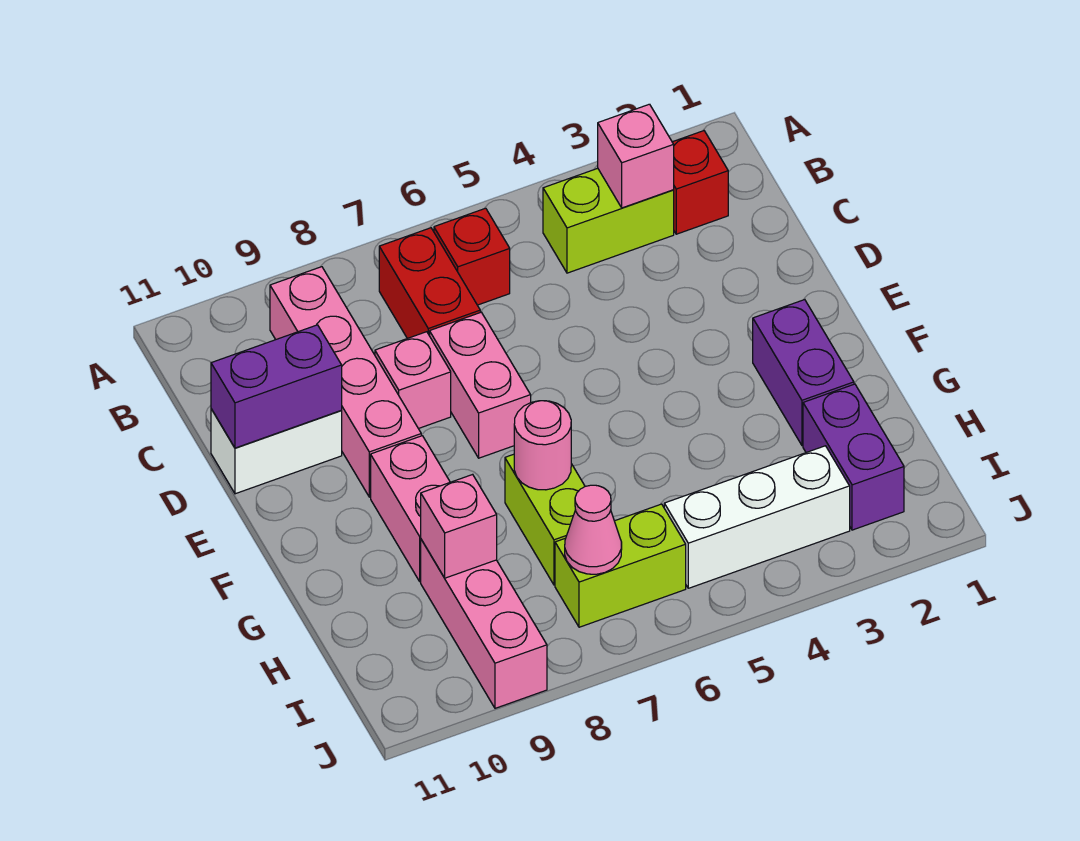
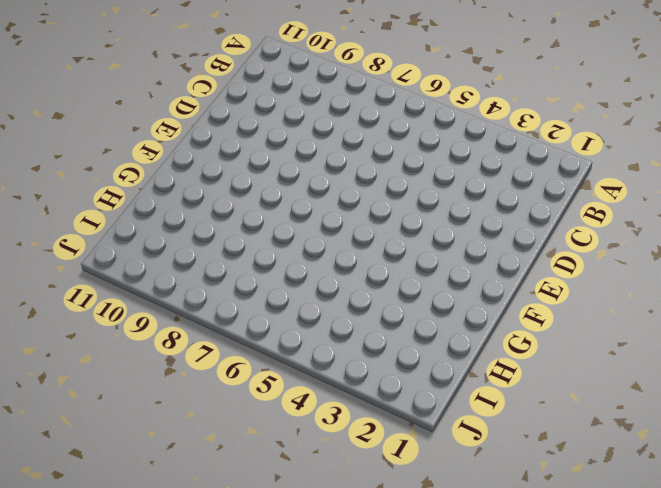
none -> red 1x1 brick [672,131,728,234]
none -> lime 1x2 brick [543,168,674,273]
none -> red 1x1 brick [434,208,510,305]

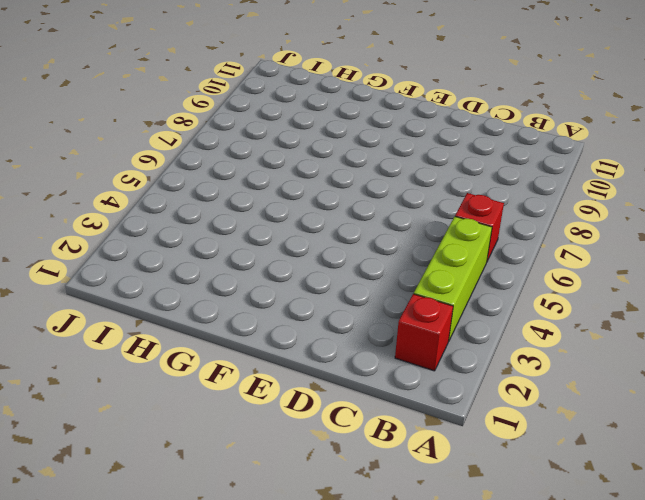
lime 1x3 brick [414,217,492,342] -> lime 1x2 brick [543,168,674,273]
none -> red 1x2 brick [379,228,480,339]
none -> pink 1x4 brick [270,267,421,497]
none -> pink 1x2 brick [430,312,531,458]

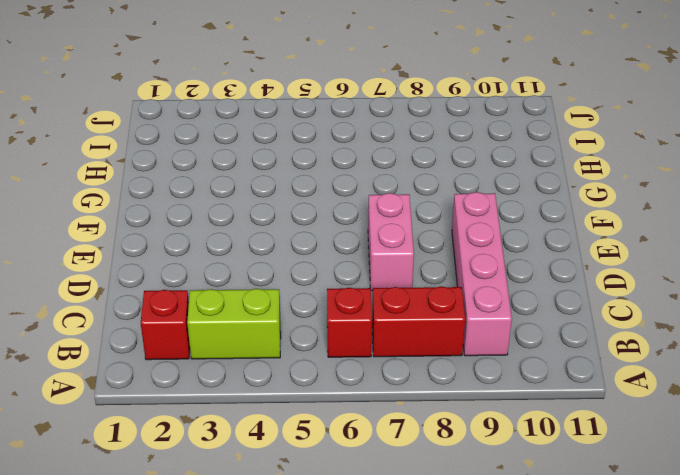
red 1x2 brick [372,286,465,357] -> red 1x2 brick turned to [379,228,480,339]
none -> pink 1x1 brick [375,332,451,429]
none -> white 1x2 brick [211,409,342,494]
none -> purple 1x2 brick [753,300,854,445]

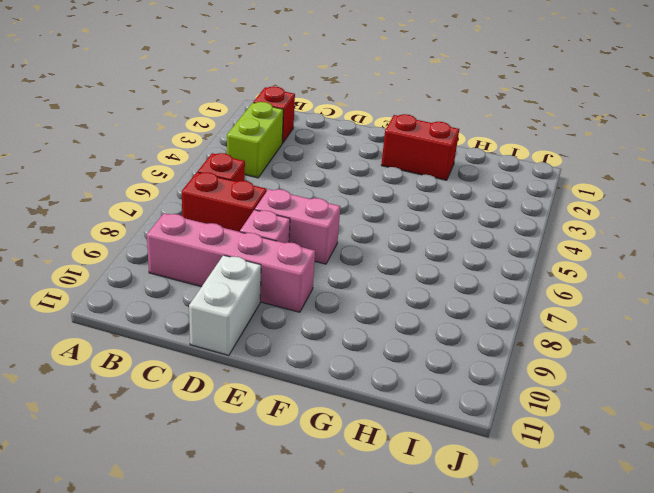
red 1x2 brick [381,114,459,180] -> purple 1x2 brick [753,300,854,445]
none -> pink 1x2 brick [371,436,450,581]
none -> lime 1x2 brick [505,454,585,585]
none -> purple 1x2 brick [803,384,904,530]

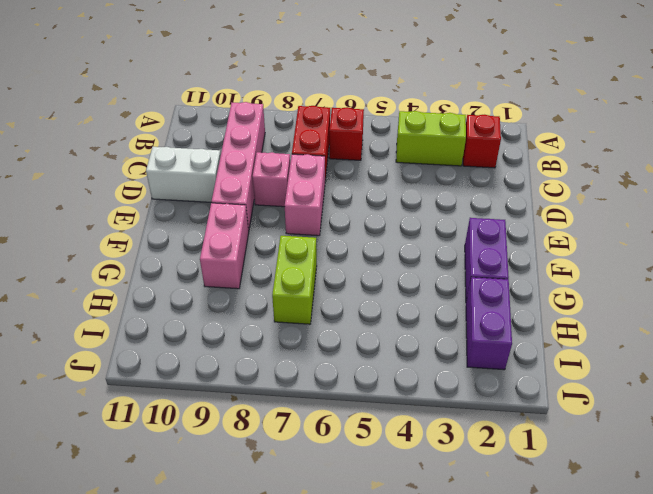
none -> pink 1x3 brick [421,540,547,708]
none -> white 1x3 brick [664,446,850,588]
none -> lime 1x2 brick [555,504,686,627]

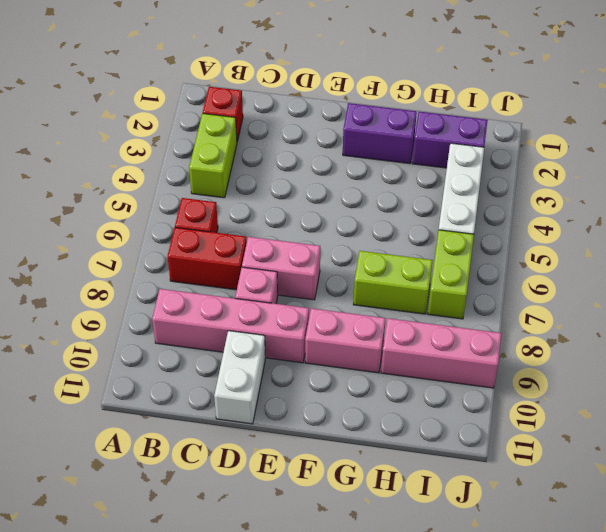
none -> pink 1x1 brick [598,104,674,208]
none -> purple 1x2 brick [211,325,342,448]
none -> pink 1x1 round brick [514,401,571,490]

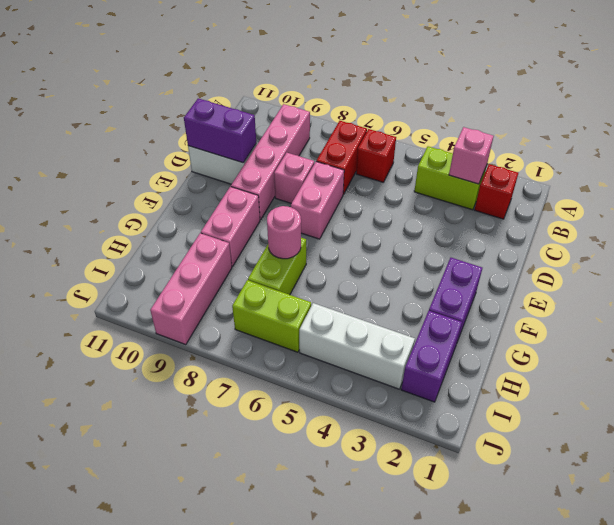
none -> pink 1x1 brick [421,474,497,578]
none -> pink 1x1 cone [565,485,622,574]

